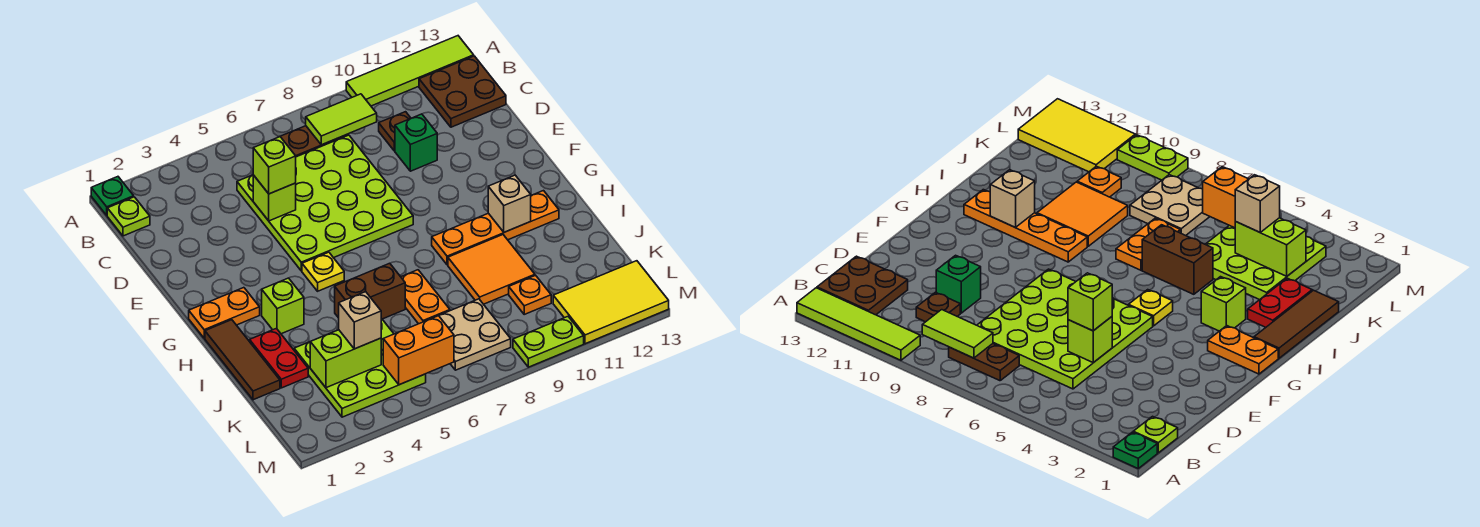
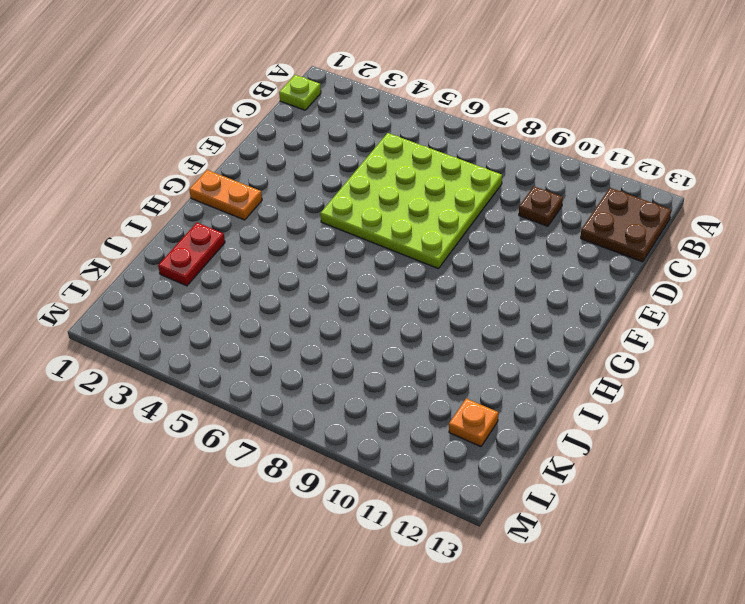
orange 1x1 plate [449,398,498,447] -> orange 1x1 plate moved to [509,275,551,314]
none -> green 1x1 plate [91,177,134,215]
none -> lime 1x4 tile [346,36,474,106]
none -> brown 1x2 plate [280,126,348,157]

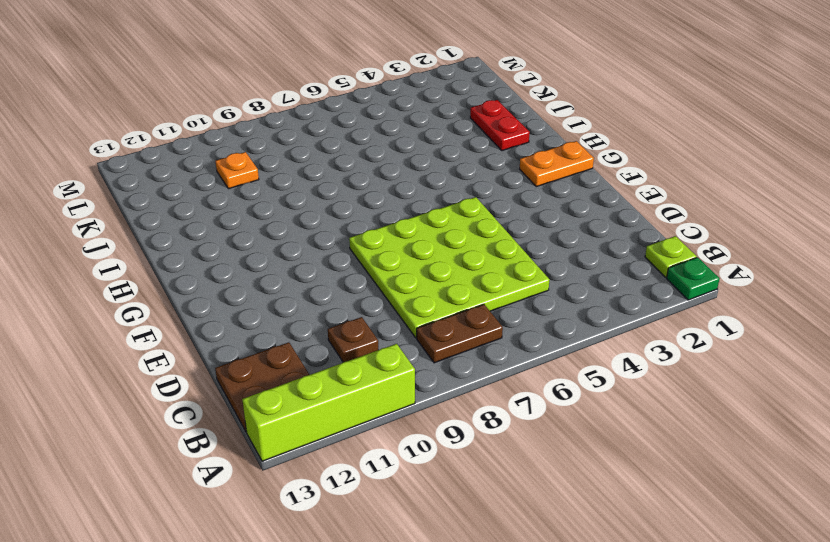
lime 1x4 brick [242,344,415,461] -> lime 1x4 tile [346,36,474,106]
none -> green 1x1 brick [395,114,437,171]
none -> yellow 1x1 plate [302,252,344,291]
none -> brown 1x3 tile [205,320,280,400]

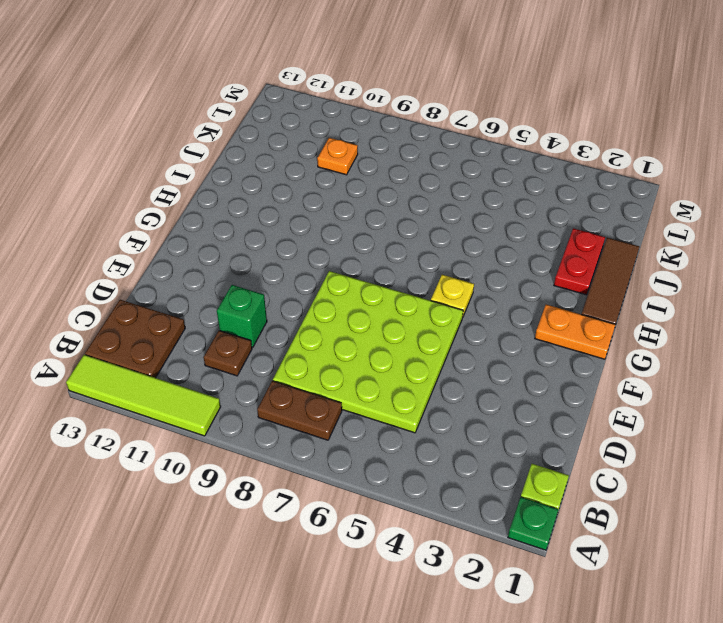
none -> lime 1x1 brick [262,278,304,334]
none -> orange 1x4 plate [432,191,559,265]
none -> brown 1x2 brick [335,263,405,319]

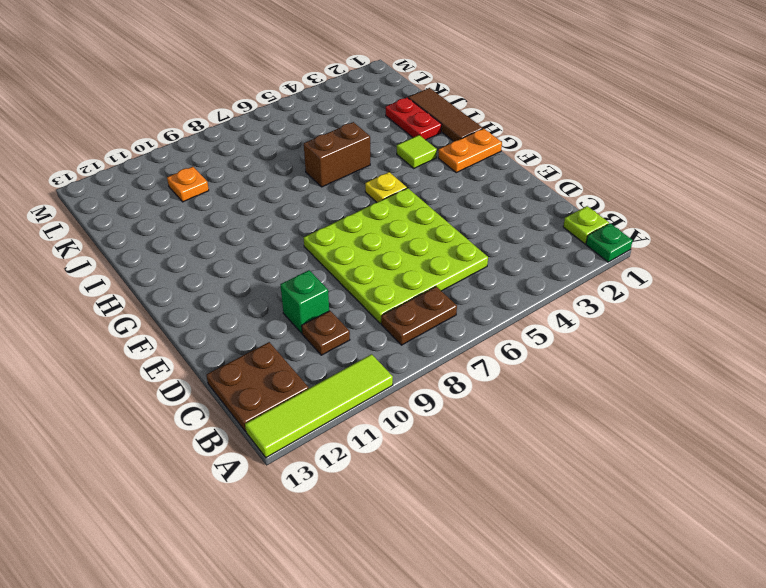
lime 1x1 tile [397,135,437,168] -> lime 1x1 brick [262,278,304,334]
none -> orange 1x4 plate [432,191,559,265]
none -> orange 1x2 plate [401,270,450,324]
none -> orange 2x2 tile [448,235,535,304]

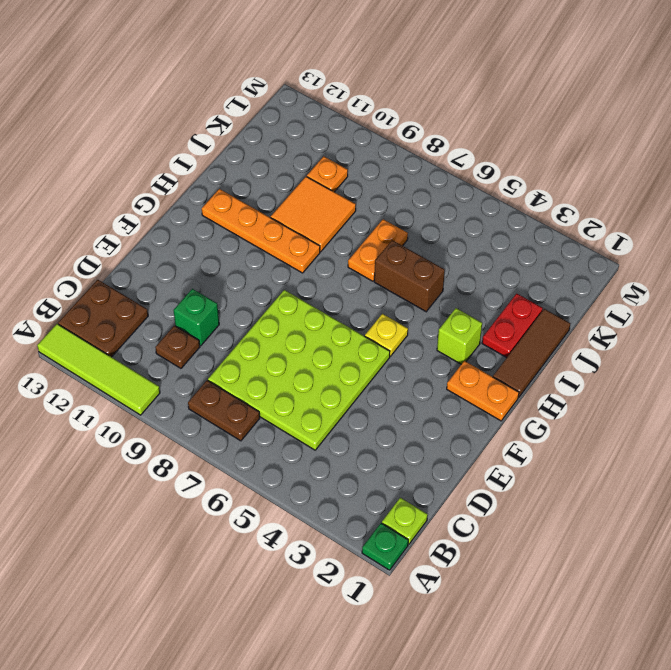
none -> lime 3x3 plate [294,318,426,417]
none -> tan 2x2 plate [439,299,511,370]
none -> yellow 2x3 tile [553,261,669,344]

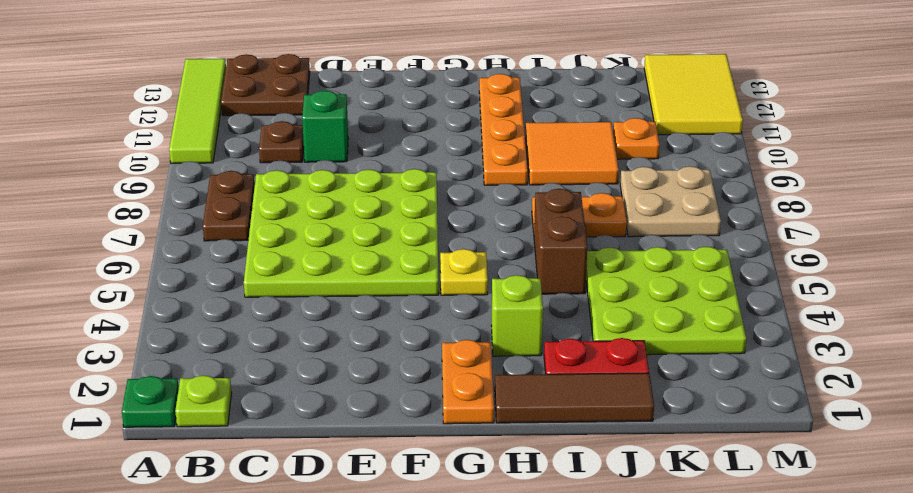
none -> lime 1x2 plate [513,317,584,367]
none -> lime 1x2 tile [306,94,377,145]
none -> lime 1x1 brick [253,175,296,221]

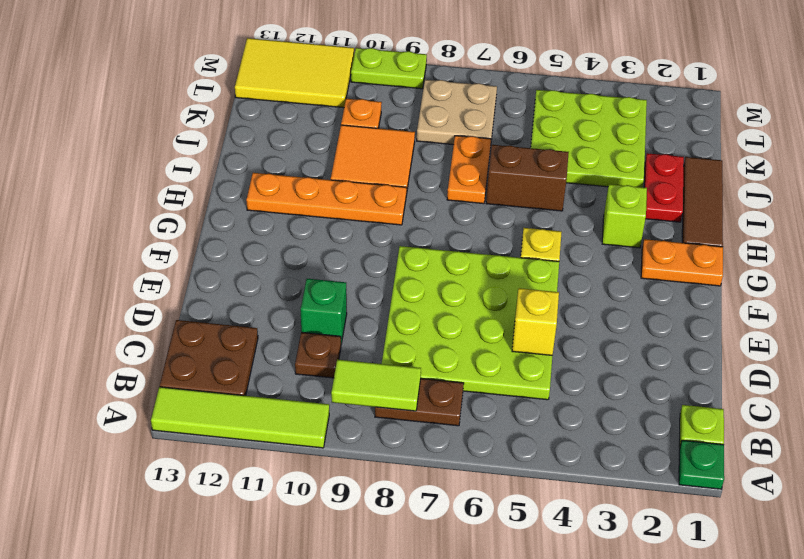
yellow 1x1 brick [512,288,559,355] -> lime 1x1 brick [253,175,296,221]
none -> tan 1x1 brick [488,175,531,232]
none -> lime 1x2 brick [310,330,381,388]
none -> orange 1x2 brick [383,316,454,385]

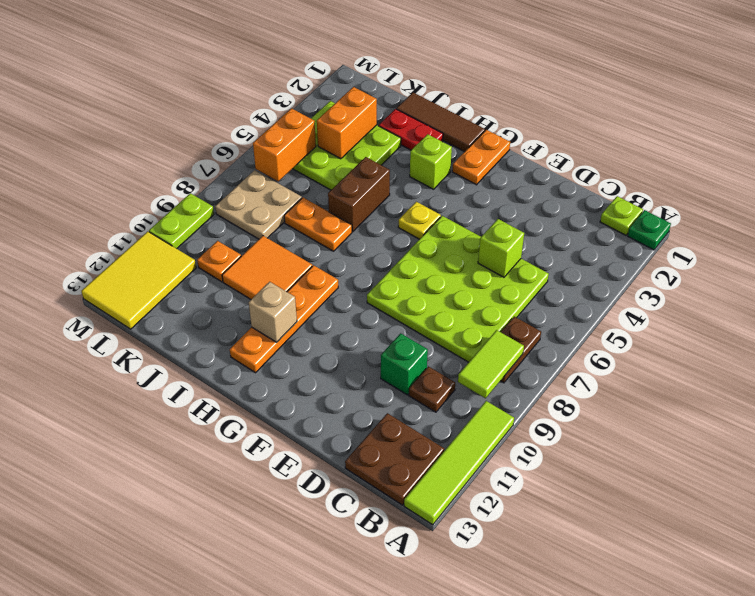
orange 1x2 brick [317,87,377,159] -> lime 1x2 brick [310,330,381,388]
none -> lime 1x1 brick [253,137,296,194]
none -> tan 1x1 brick [339,292,381,349]

